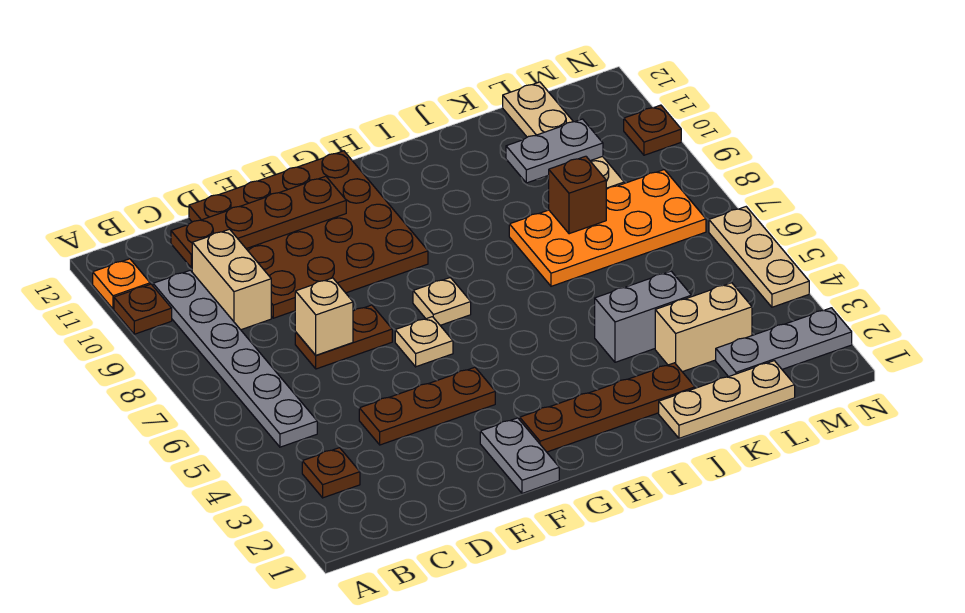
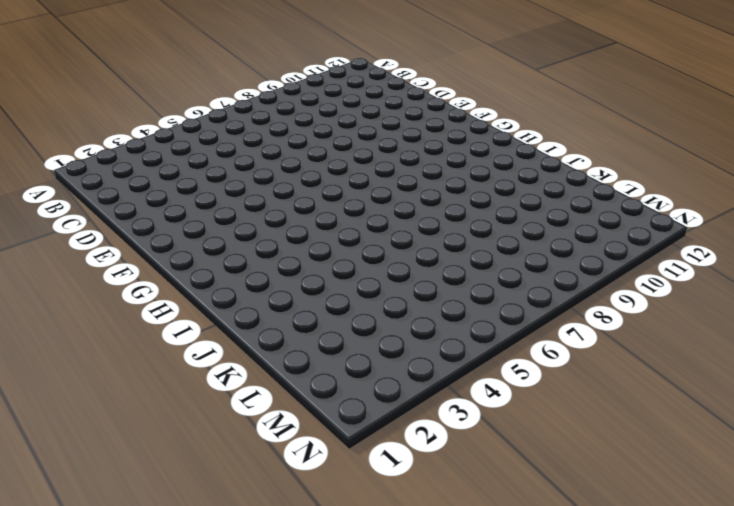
none -> brown 1x1 plate [114,284,172,334]
none -> orange 1x1 plate [93,259,150,309]
none -> brown 1x1 plate [302,448,360,498]

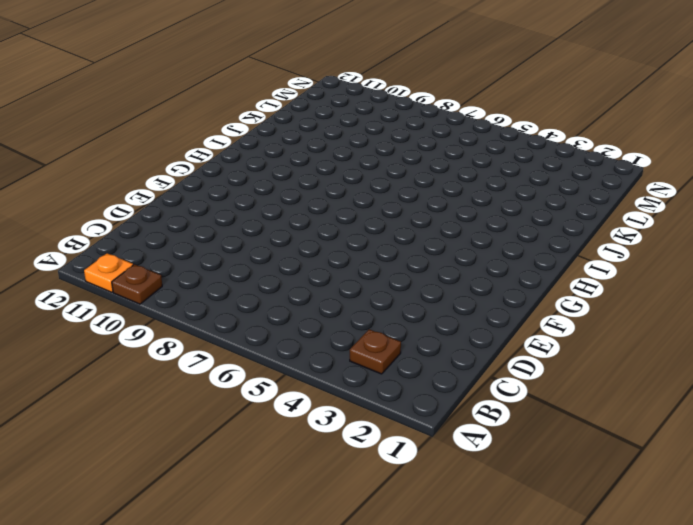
none -> grey 1x6 plate [153,270,317,447]
none -> tan 1x2 brick [192,229,271,330]
none -> brown 1x3 plate [359,367,495,445]

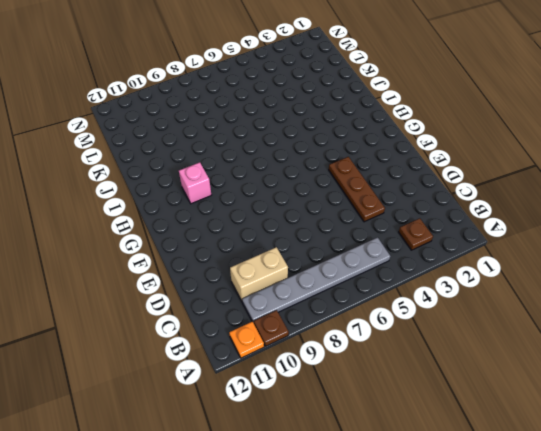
pink 1x1 brick [179,162,211,204] -> none
none -> brown 1x2 plate [295,305,392,369]
none -> brown 4x4 plate [189,151,428,318]
none -> grey 1x2 plate [480,418,559,493]

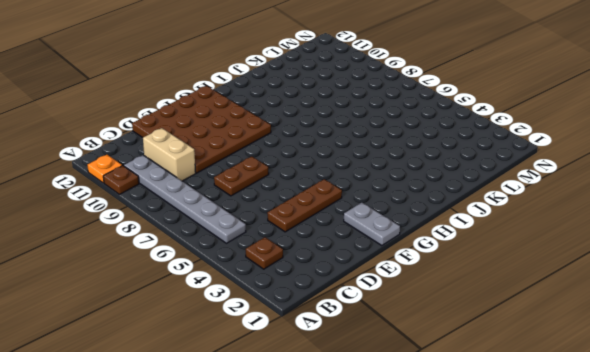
none -> tan 1x1 plate [395,317,453,367]
none -> brown 1x4 plate [520,363,695,452]
none -> tan 1x1 plate [413,278,471,325]

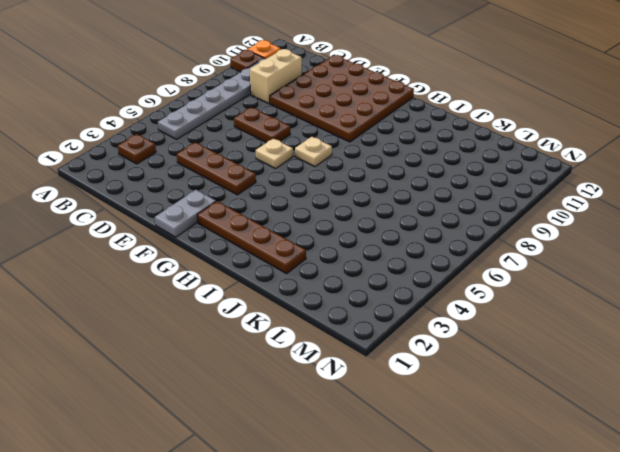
none -> tan 1x3 plate [659,361,795,438]
none -> grey 1x2 brick [595,271,692,362]
none -> orange 2x4 plate [509,170,706,286]

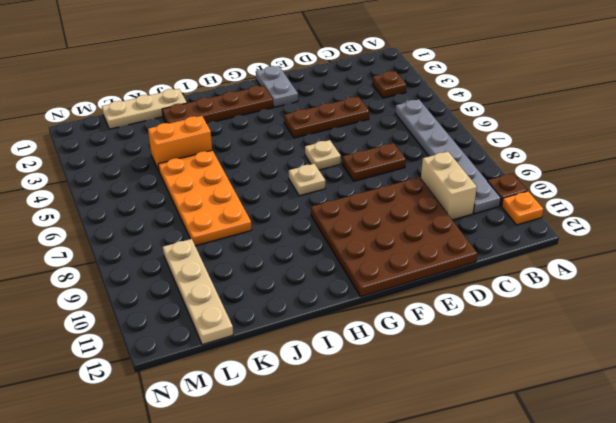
orange 1x2 brick [148,116,212,170] -> grey 1x2 brick [595,271,692,362]
orange 2x4 plate [158,150,252,246] -> orange 2x4 plate turned to [509,170,706,286]
none -> tan 1x2 brick [655,283,752,372]
none -> grey 1x3 plate [716,308,852,377]
none -> tan 1x3 plate [709,207,809,307]

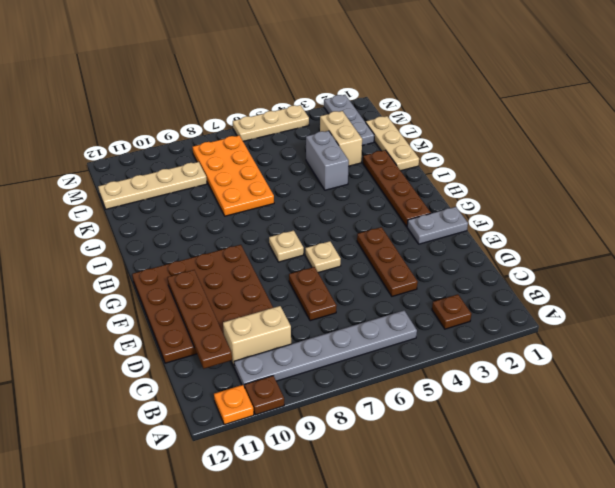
none -> brown 1x1 plate [624,105,681,155]
none -> tan 1x1 brick [295,278,353,355]
none -> brown 1x1 brick [548,156,606,234]

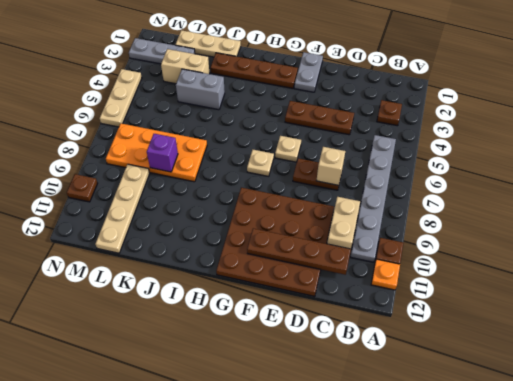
purple 1x1 brick [147,134,178,172] -> brown 1x1 brick [548,156,606,234]
none -> grey 1x2 plate [506,119,603,183]

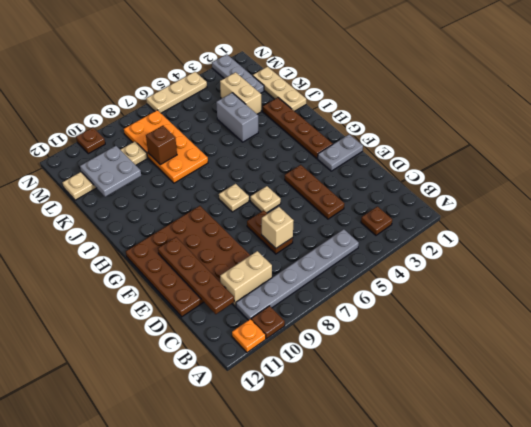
grey 2x2 plate [80,146,141,197] -> grey 1x2 plate [506,119,603,183]

